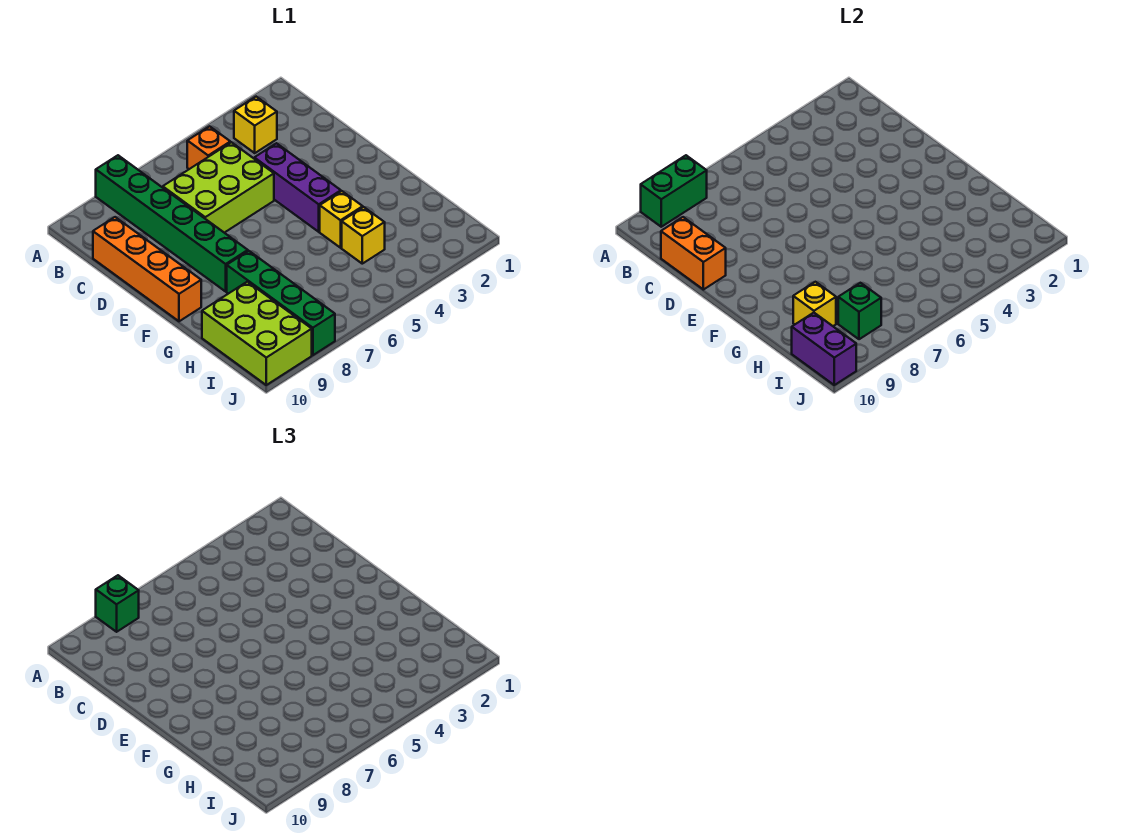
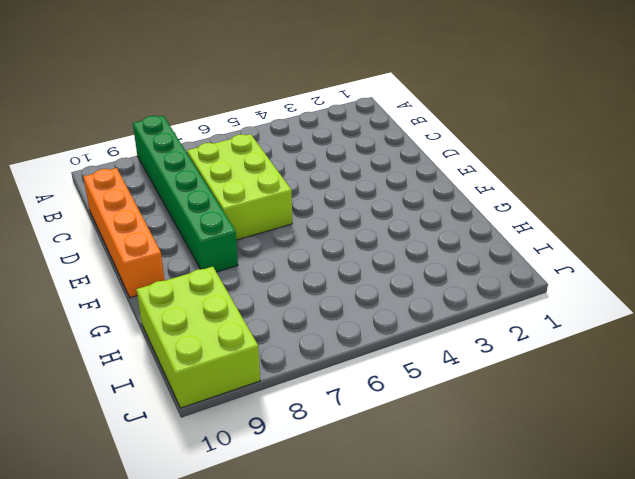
lime 2x3 brick [187,134,292,240] -> lime 2x3 brick turned to [162,142,274,233]
none -> yellow 1x1 brick [234,97,277,153]
none -> orange 1x1 brick [187,126,230,169]
none -> purple 1x3 brick [254,143,341,232]

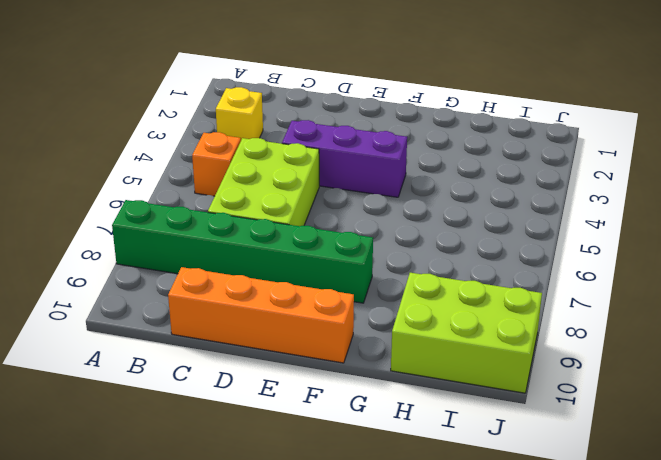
none -> yellow 1x1 brick [320,191,363,248]
none -> green 1x4 brick [227,251,335,355]
none -> yellow 1x1 brick [342,207,385,264]

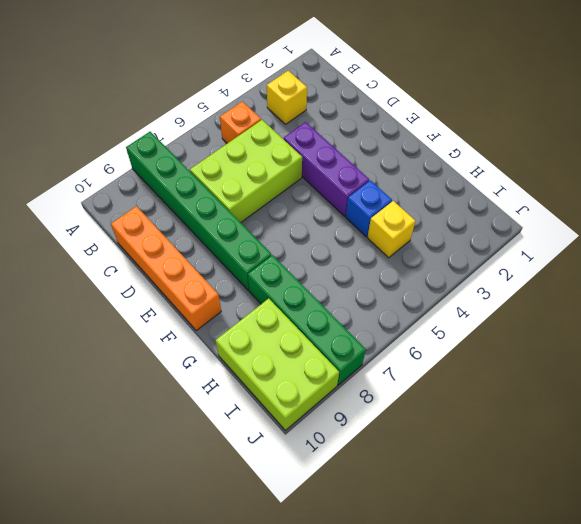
blue 1x1 brick [346,180,392,237] -> yellow 1x1 brick [320,191,363,248]
none -> green 1x2 brick [641,155,707,227]
none -> orange 1x2 brick [661,217,726,290]
none -> yellow 1x1 brick [793,282,836,326]

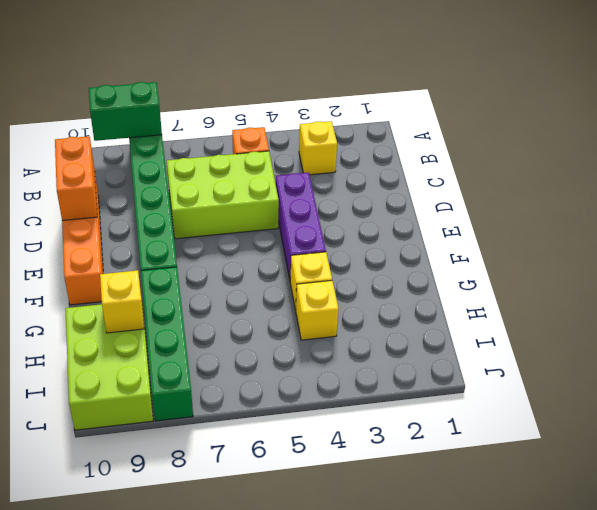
none -> green 1x1 brick [838,283,881,339]
none -> purple 1x2 brick [792,313,856,385]
none -> green 1x1 brick [96,575,139,632]

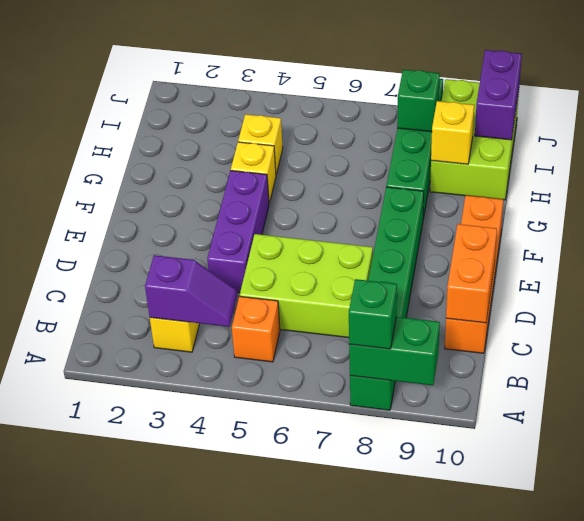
purple 1x2 slope [145,255,237,327] -> none

